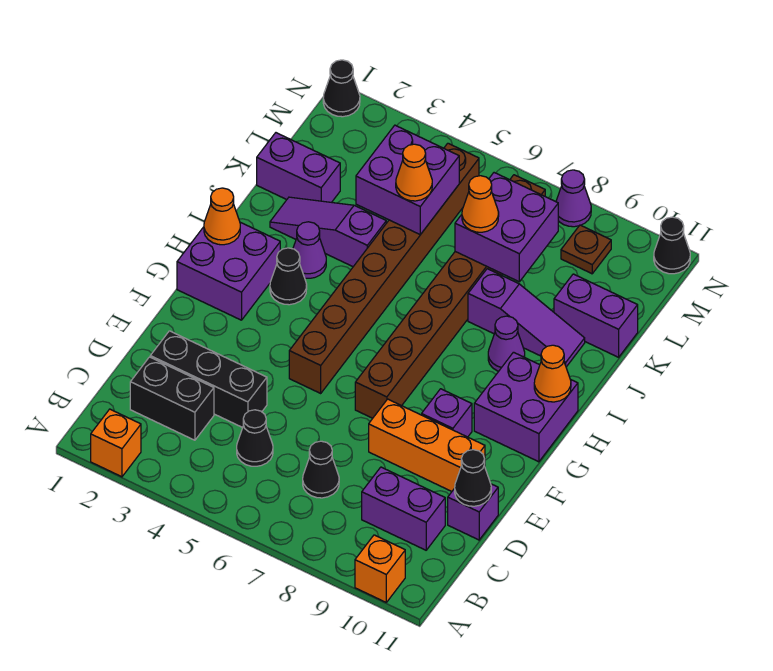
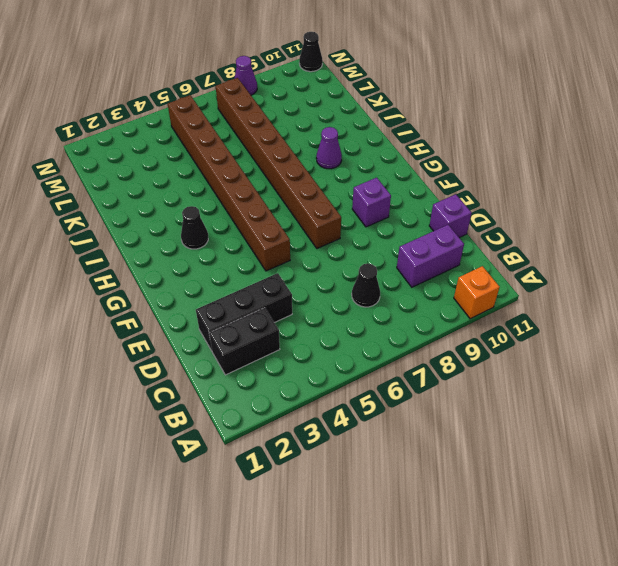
none -> orange 1x1 brick [91,409,141,477]
none -> black 1x1 cone [237,410,273,466]
none -> orange 1x3 brick [369,399,485,491]
none -> purple 2x2 brick [177,222,280,320]

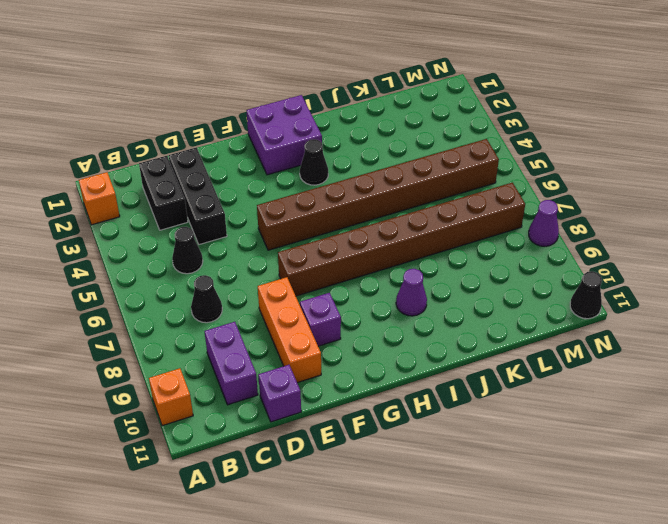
none -> purple 2x2 brick [474,352,578,462]
none -> purple 1x1 cone [293,222,326,278]
none -> purple 1x3 slope [270,197,386,267]
none -> purple 1x3 slope [468,269,585,367]

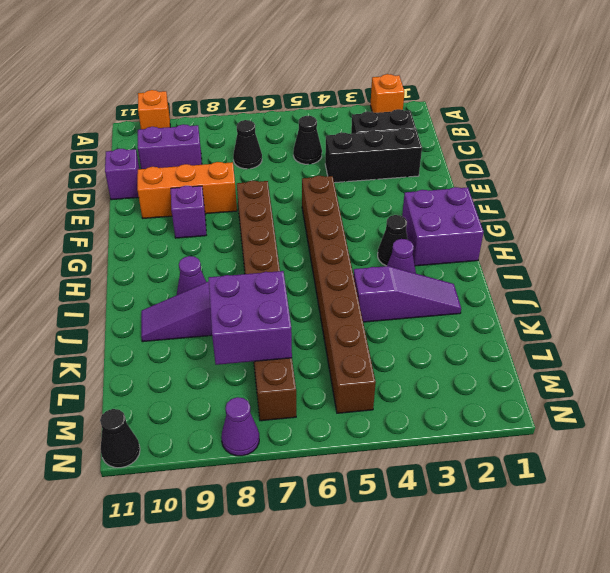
none -> purple 2x2 brick [474,352,578,462]
none -> purple 1x2 brick [257,133,340,202]
none -> purple 1x2 brick [554,274,638,357]
none -> brown 1x1 plate [561,225,611,274]

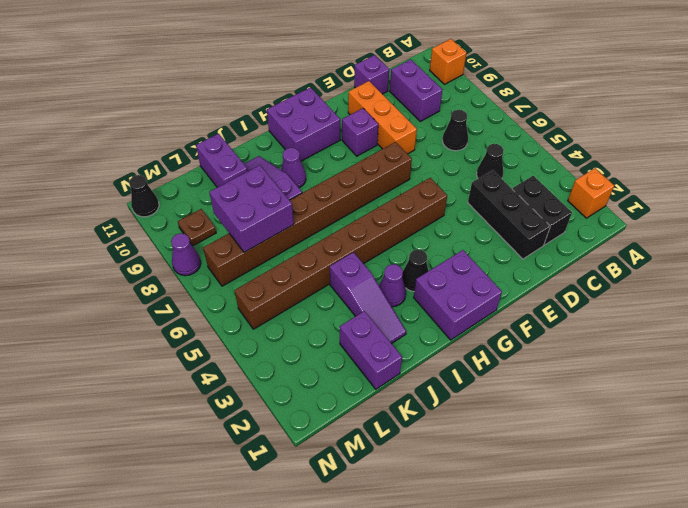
none -> black 1x1 cone [323,60,360,117]
none -> black 1x1 cone [455,450,491,506]
none -> orange 1x1 cone [204,188,240,245]
none -> orange 1x1 cone [534,345,571,402]

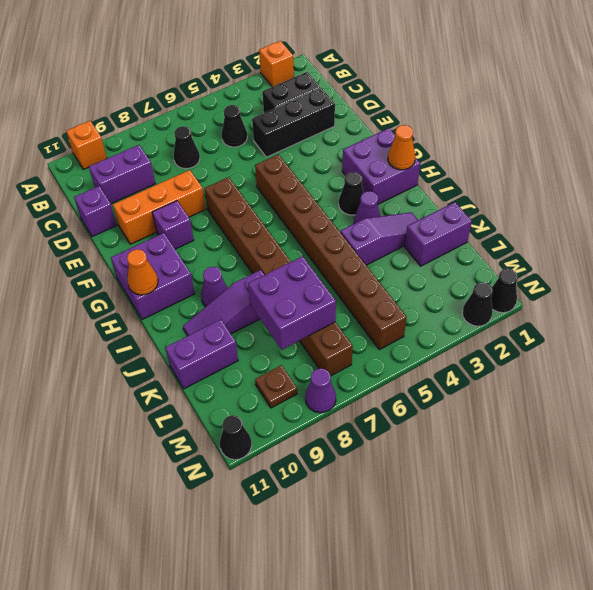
black 1x1 cone [462,282,492,326] -> black 1x1 cone moved to [455,450,491,506]
none -> purple 2x2 brick [356,125,459,235]
none -> orange 1x1 cone [396,144,432,201]
none -> orange 1x1 cone [462,176,499,232]

